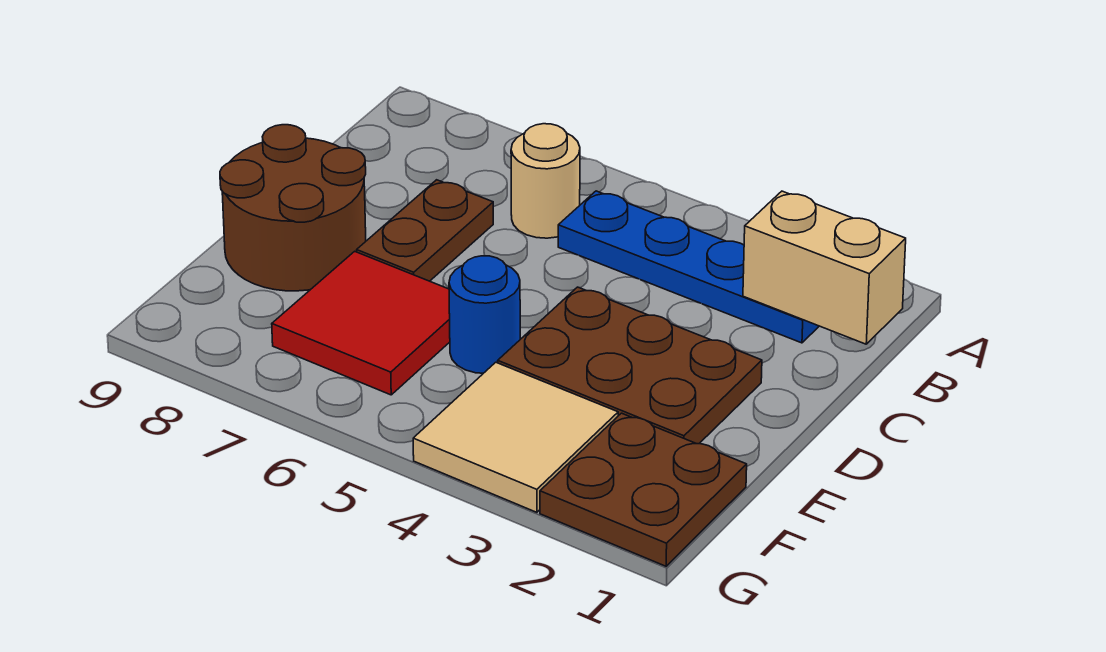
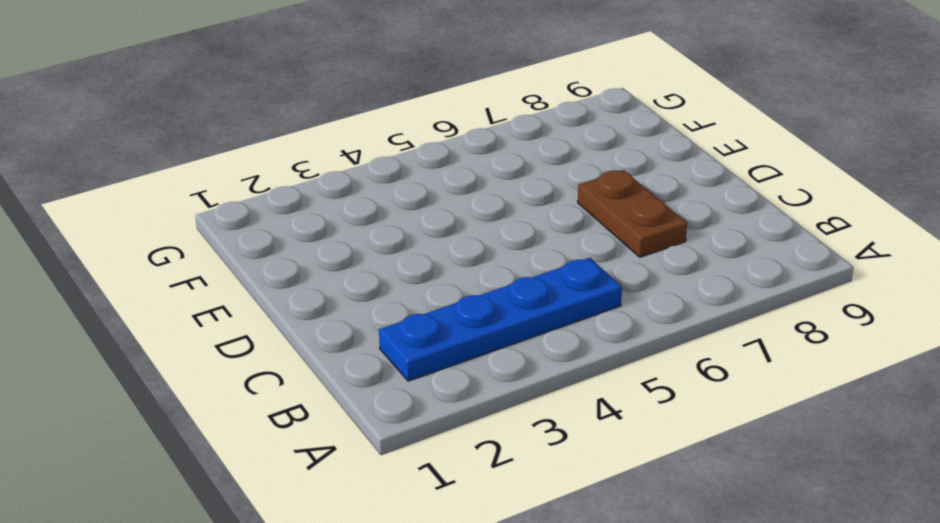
none -> tan 1x1 round brick [511,124,580,238]
none -> brown 2x3 plate [498,287,762,444]

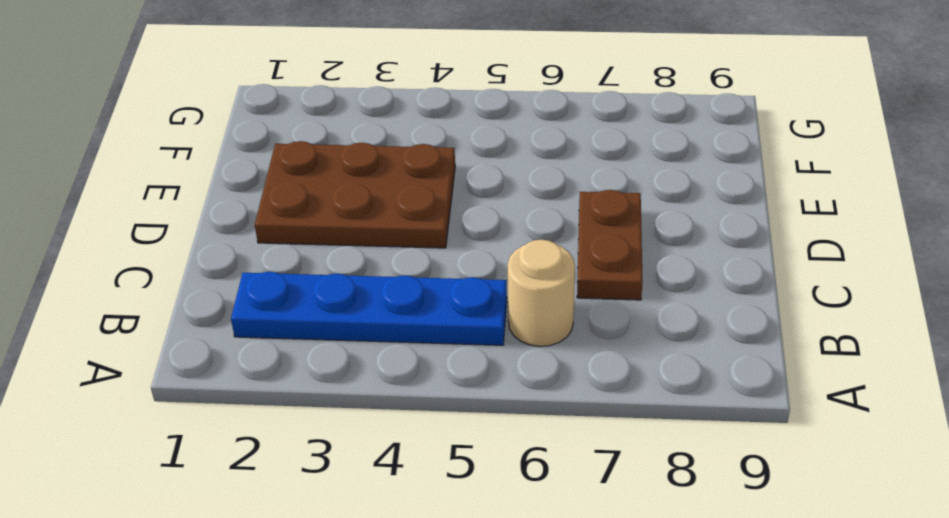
none -> brown 2x2 round brick [220,125,366,291]
none -> blue 1x1 round brick [449,256,520,373]

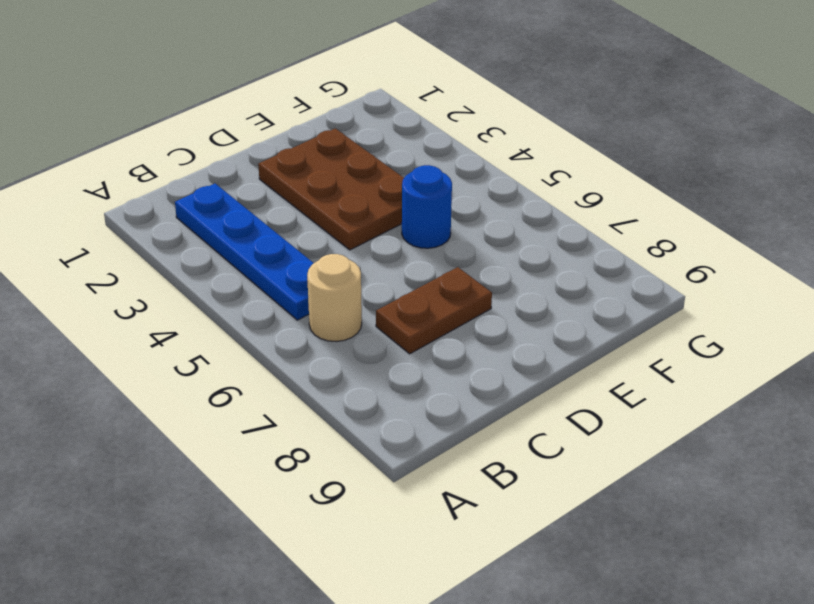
none -> brown 2x2 round brick [220,125,366,291]
none -> red 2x2 tile [272,251,450,395]

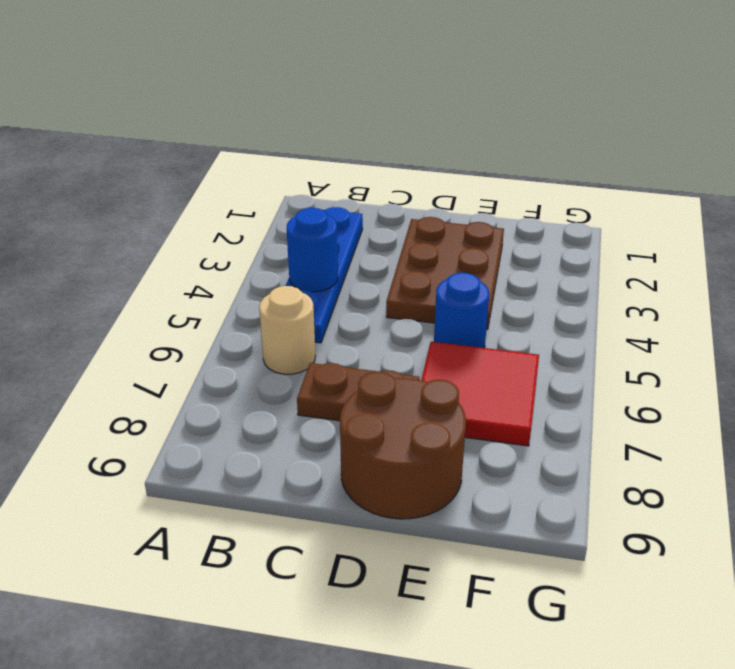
blue 1x1 round brick [287,208,338,292] -> none
none -> brown 2x2 plate [540,413,747,566]
none -> tan 2x2 tile [413,362,618,512]

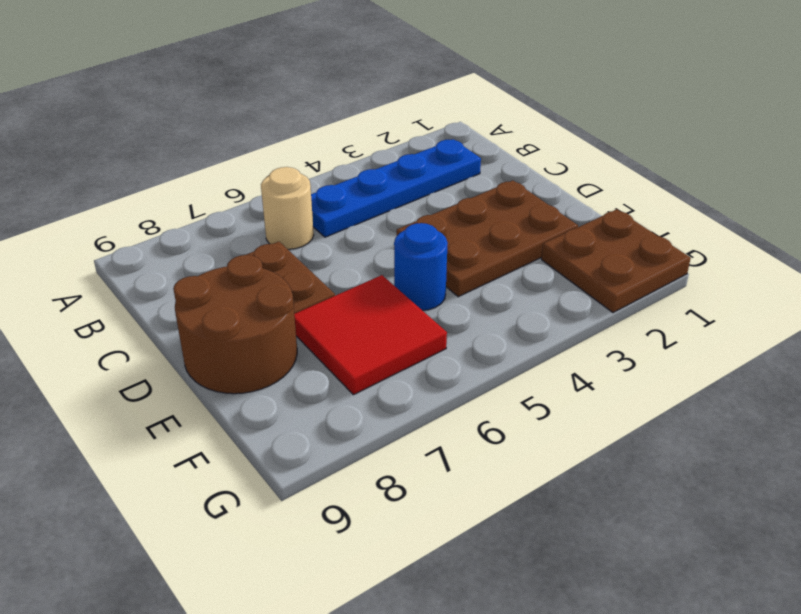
none -> tan 2x2 tile [413,362,618,512]
none -> tan 1x2 brick [743,191,906,344]

